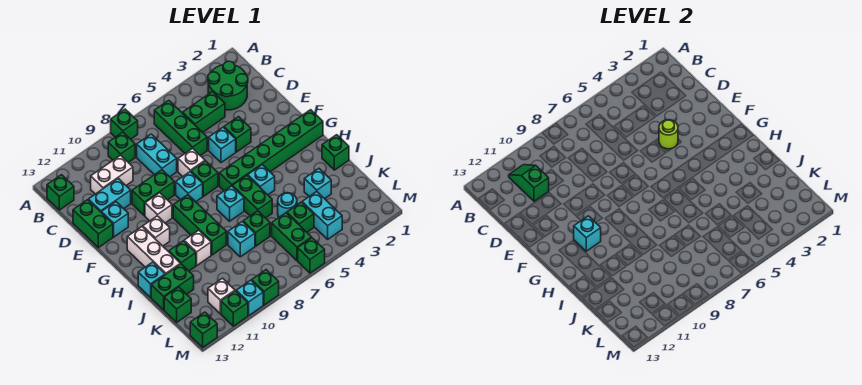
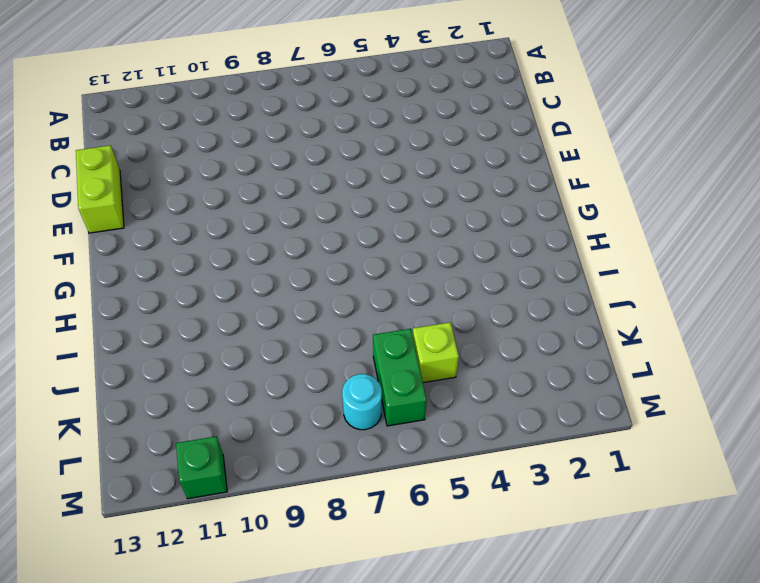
lime 1x2 brick [76,145,124,233] -> green 1x2 brick [73,200,113,248]
lime 1x1 brick [413,322,459,383] -> green 1x1 brick [287,202,314,232]
cyan 1x1 round brick [342,374,382,430] -> cyan 1x1 round brick moved to [278,193,297,217]
none -> green 1x1 brick [111,109,138,139]
none -> green 2x2 round brick [208,61,248,110]
none -> green 1x3 brick [154,100,207,156]
none -> green 1x1 brick [108,132,135,162]

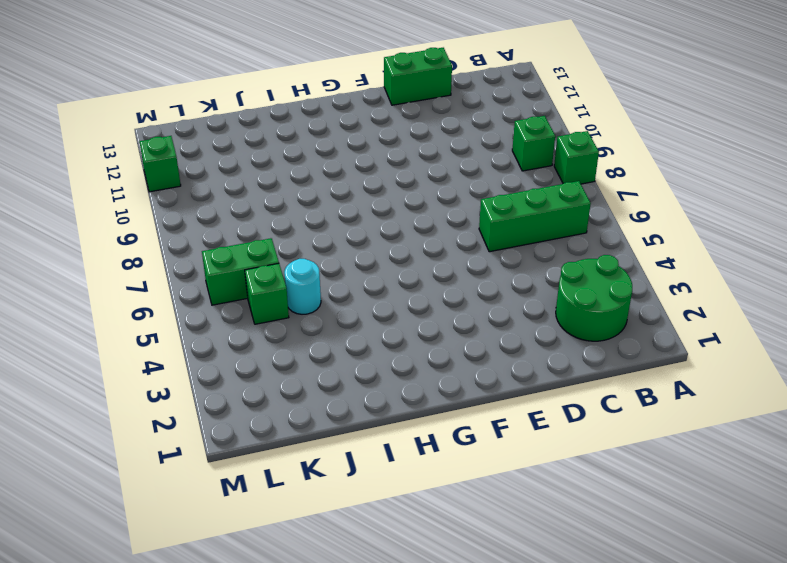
none -> green 1x1 brick [47,175,74,210]
none -> green 1x2 brick [183,92,225,132]
none -> cyan 1x2 brick [137,134,177,177]
none -> white 1x2 brick [91,155,133,194]

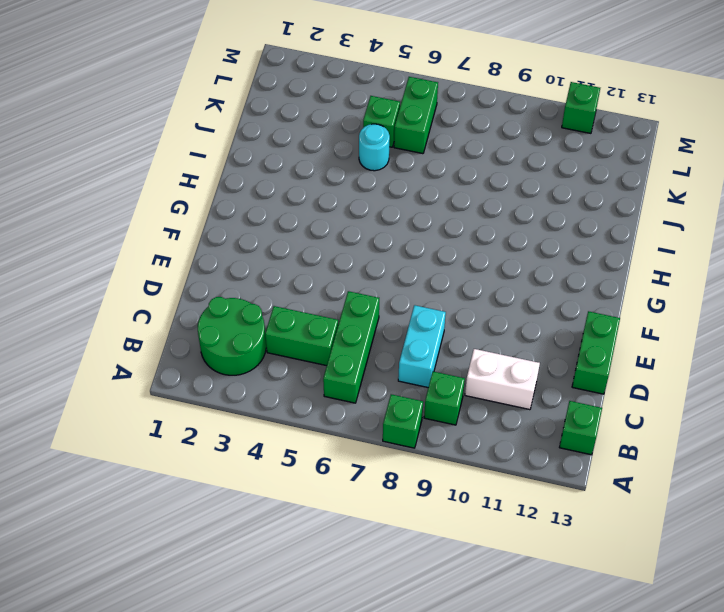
none -> cyan 1x2 brick [88,178,131,212]
none -> green 1x1 brick [224,117,251,152]
none -> cyan 1x1 brick [209,127,236,163]
none -> white 1x1 brick [178,148,205,177]

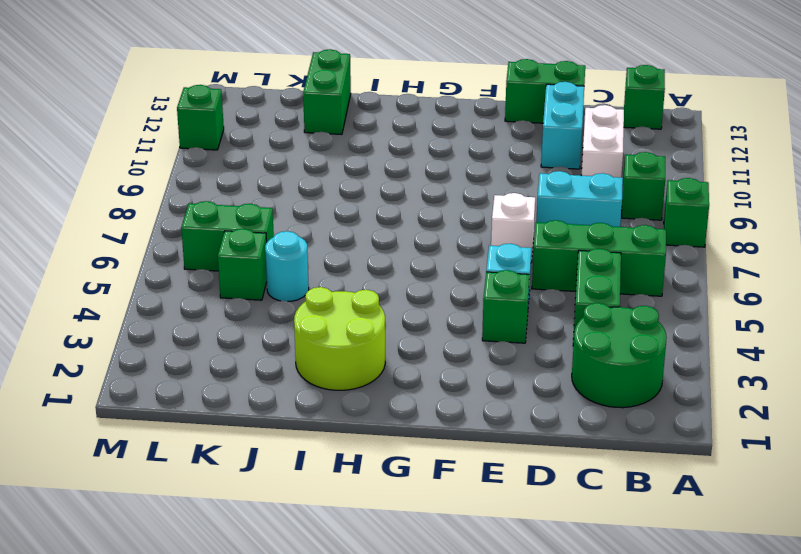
lime 2x2 round brick [294,287,385,390] -> none
none -> green 1x2 brick [132,170,174,216]
none -> cyan 1x1 brick [101,202,128,237]
none -> green 1x1 brick [191,161,218,196]
none -> cyan 1x1 brick [176,172,203,202]

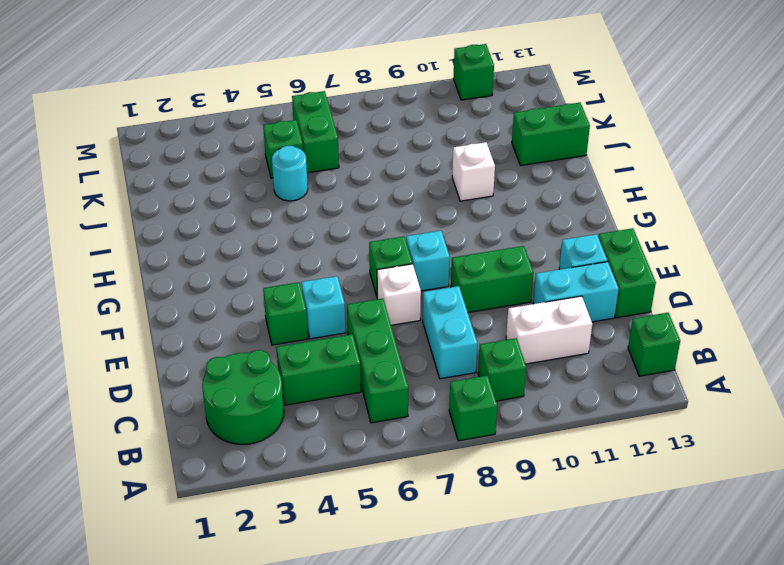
none -> white 1x1 brick [145,193,172,223]
none -> green 1x6 brick [219,110,323,191]
none -> green 1x3 brick [173,195,226,255]
none -> white 1x1 brick [143,216,170,246]

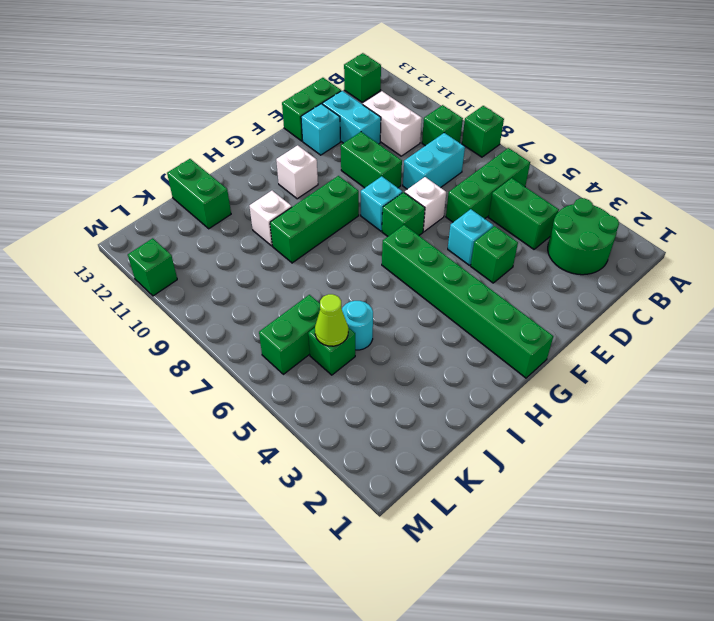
lime 1x1 cone [315,294,348,346] -> none
none -> white 1x1 brick [145,193,172,223]
none -> white 1x3 brick [127,227,181,275]
none -> cyan 1x1 brick [248,165,275,195]
none -> green 1x2 brick [232,175,272,218]

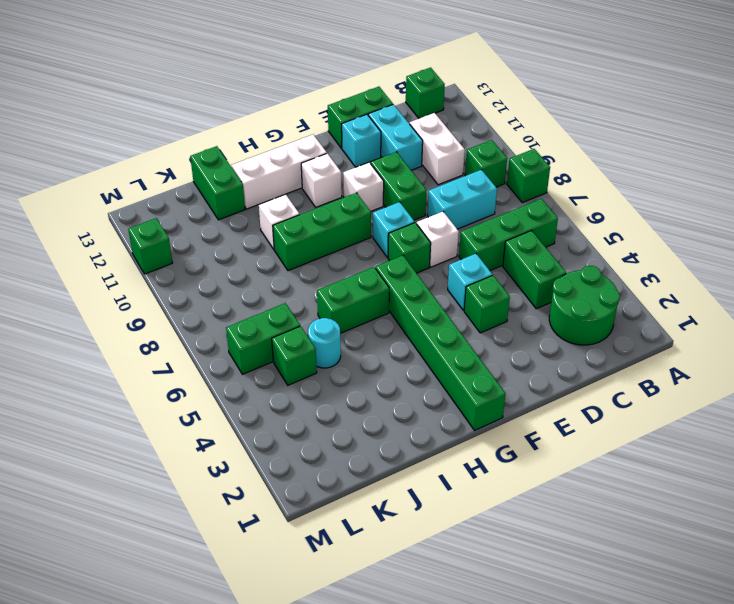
none -> cyan 1x1 brick [248,165,275,195]
none -> cyan 1x1 brick [217,186,244,221]
none -> green 1x1 brick [322,135,349,170]
none -> green 1x1 brick [169,241,196,271]

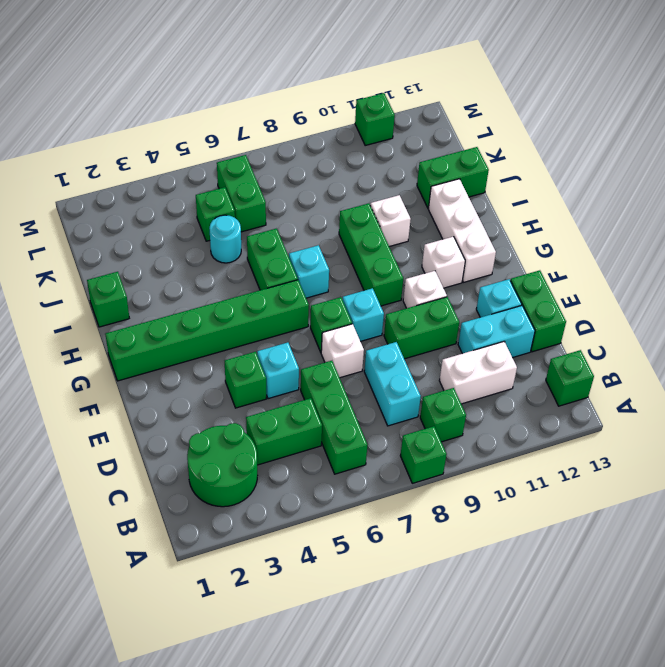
none -> cyan 1x1 brick [248,165,275,195]
none -> green 1x1 brick [169,241,196,271]
none -> cyan 1x1 brick [138,262,165,297]
none -> cyan 1x1 brick [304,169,331,199]

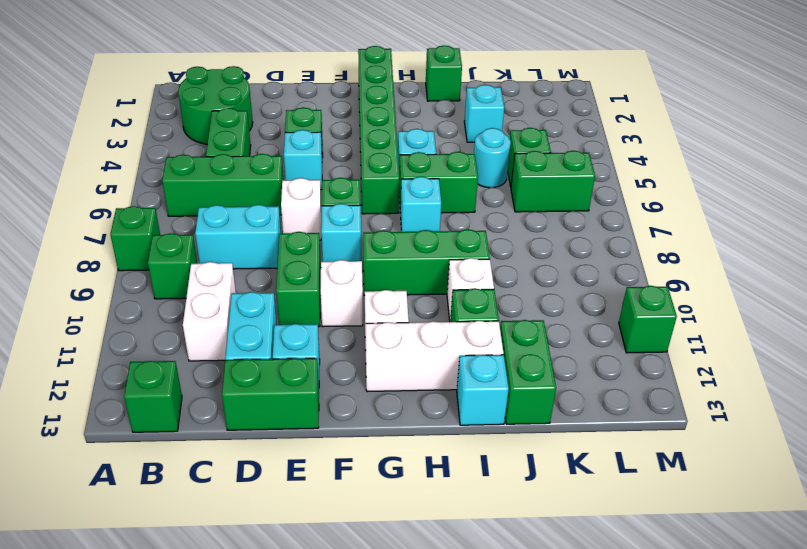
none -> green 1x1 brick [243,211,270,246]
none -> cyan 1x1 brick [228,222,255,257]
none -> cyan 1x2 brick [302,192,342,239]
none -> green 1x1 brick [164,287,191,322]

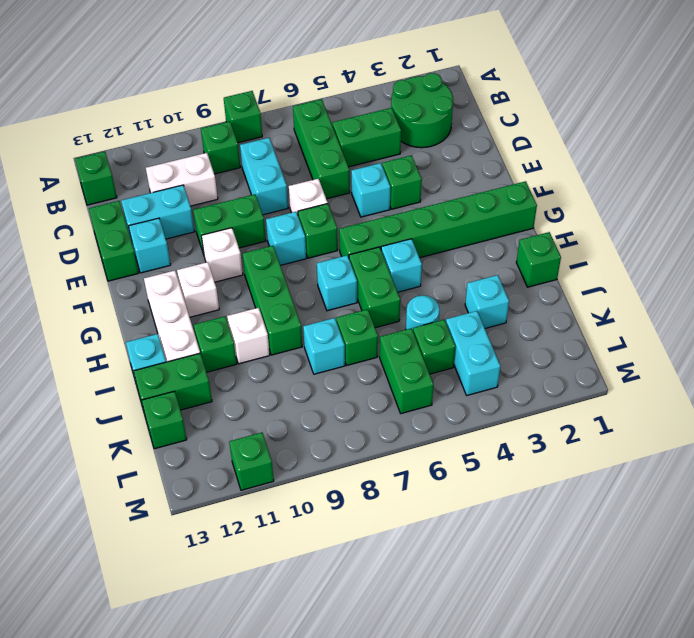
none -> white 1x1 brick [208,278,235,314]
none -> green 1x1 brick [298,238,325,273]
none -> green 1x1 brick [252,270,279,305]
none -> cyan 1x1 brick [236,280,263,315]

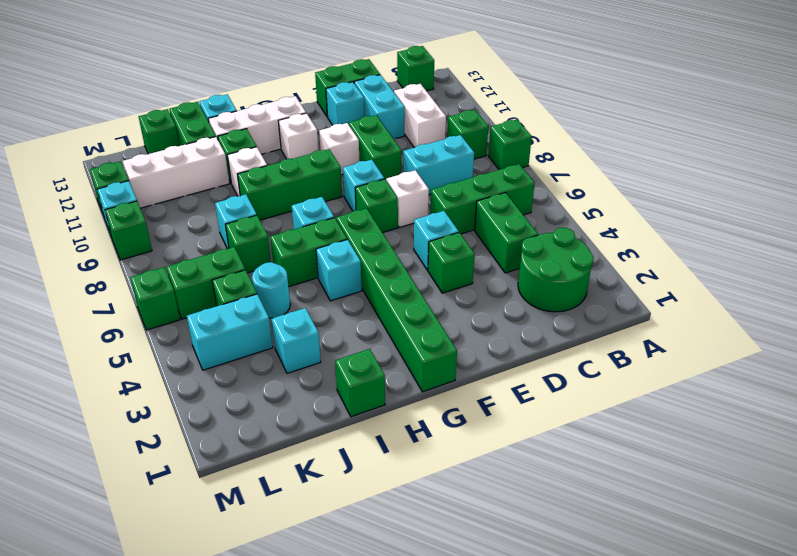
white 1x3 brick [123,137,230,208] -> white 1x1 brick [208,278,235,314]
none -> green 1x1 brick [190,312,217,347]
none -> green 1x2 slope [509,165,549,201]
none -> lime 1x1 round brick [659,120,678,149]
none -> cyan 1x1 brick [574,216,601,251]

